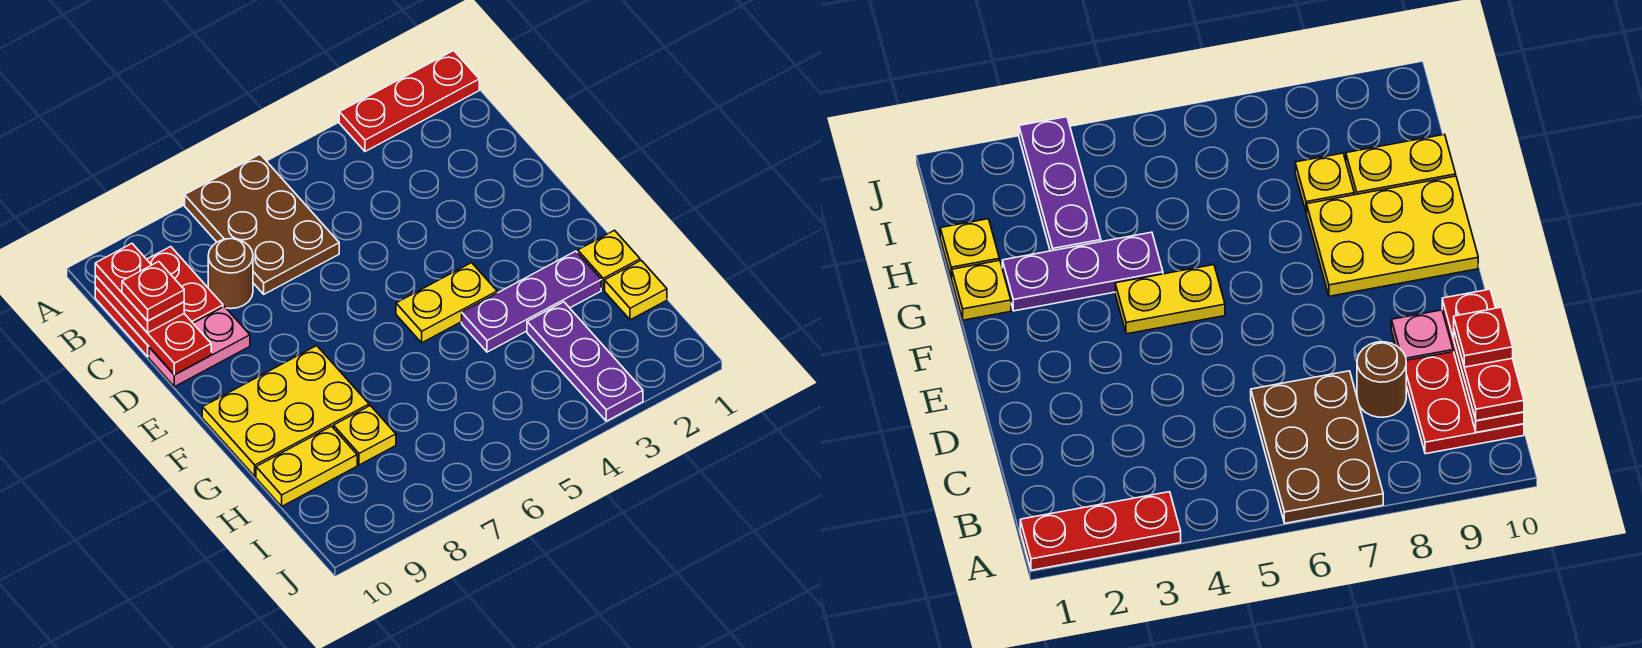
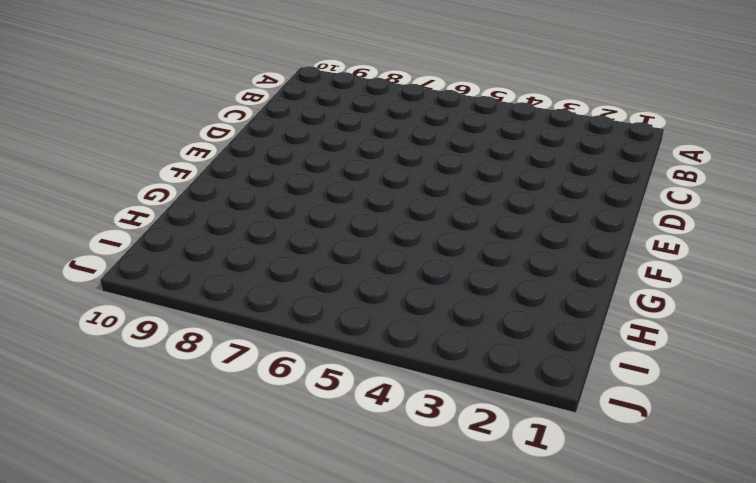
none -> red 1x3 plate [339,51,479,152]
none -> brown 2x3 plate [185,155,339,294]
none -> red 2x2 plate [95,247,223,356]

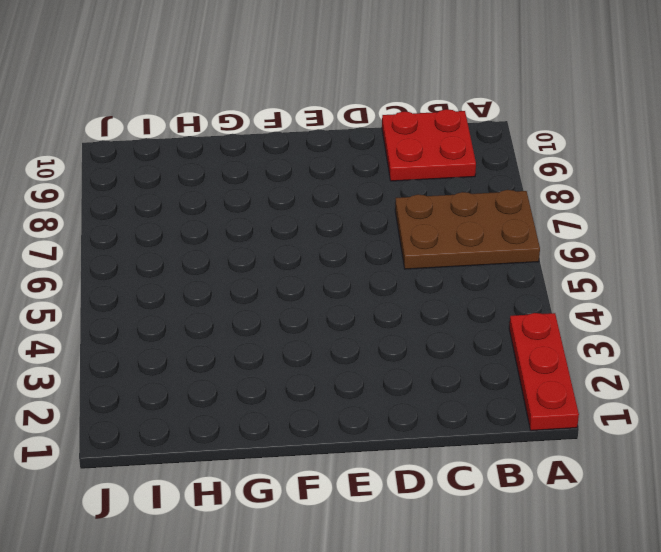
none -> brown 1x1 round brick [208,239,253,309]
none -> pink 1x2 plate [149,306,250,387]
none -> yellow 1x2 plate [396,263,497,343]

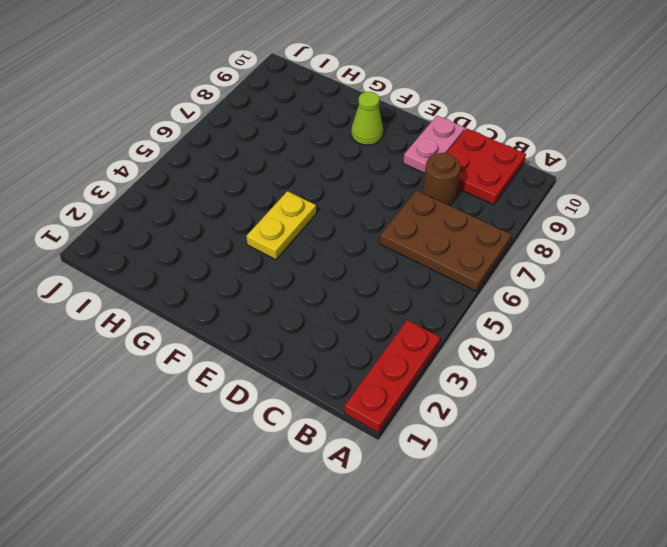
lime 1x1 cone [351,92,383,145] -> yellow 2x3 plate [202,346,369,476]
none -> yellow 1x1 plate [578,230,640,290]
none -> purple 1x3 plate [462,251,601,352]
none -> yellow 1x1 plate [605,260,667,320]

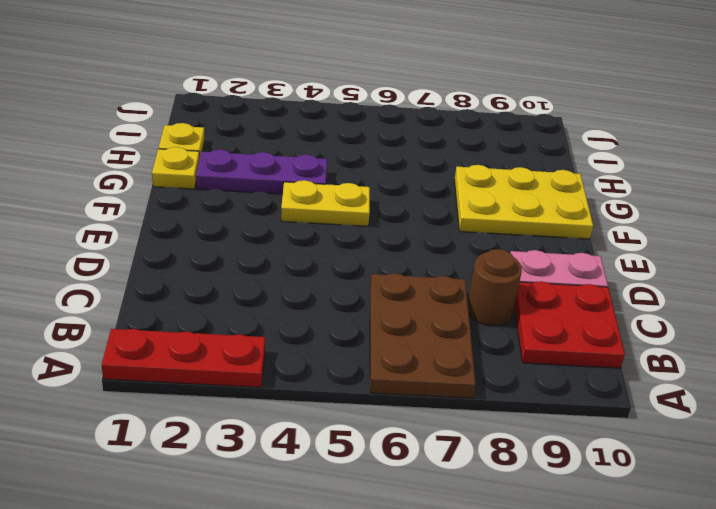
none -> purple 1x3 plate [527,302,643,421]
none -> yellow 1x1 plate [334,406,396,465]
none -> yellow 1x2 plate [256,426,357,506]

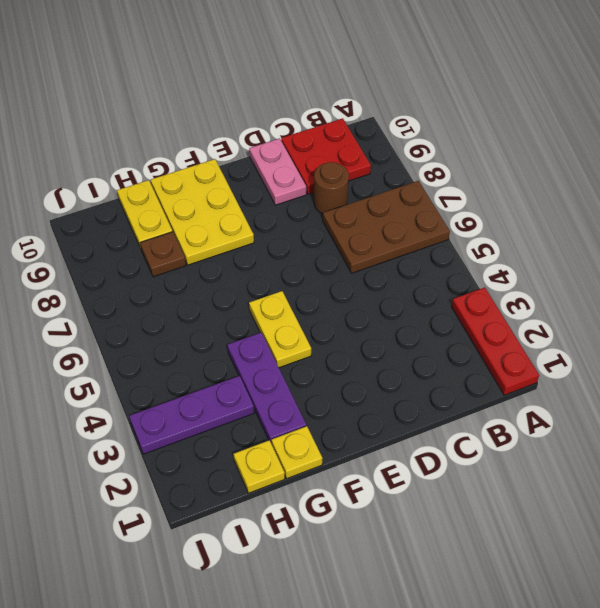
brown 1x1 plate [140,232,186,277] -> yellow 1x1 plate [334,406,396,465]
none -> red 1x3 plate [95,275,211,375]
none -> red 1x2 plate [95,244,184,333]
none -> red 1x1 plate [122,262,184,321]

